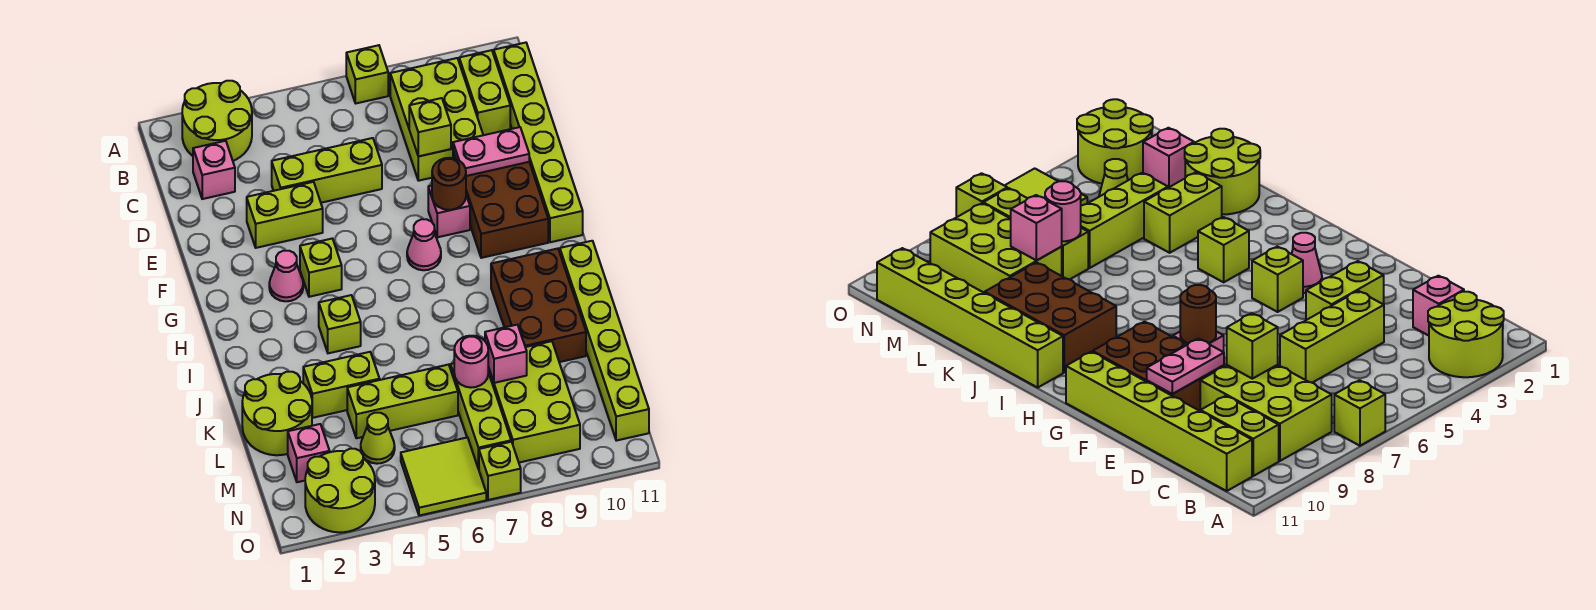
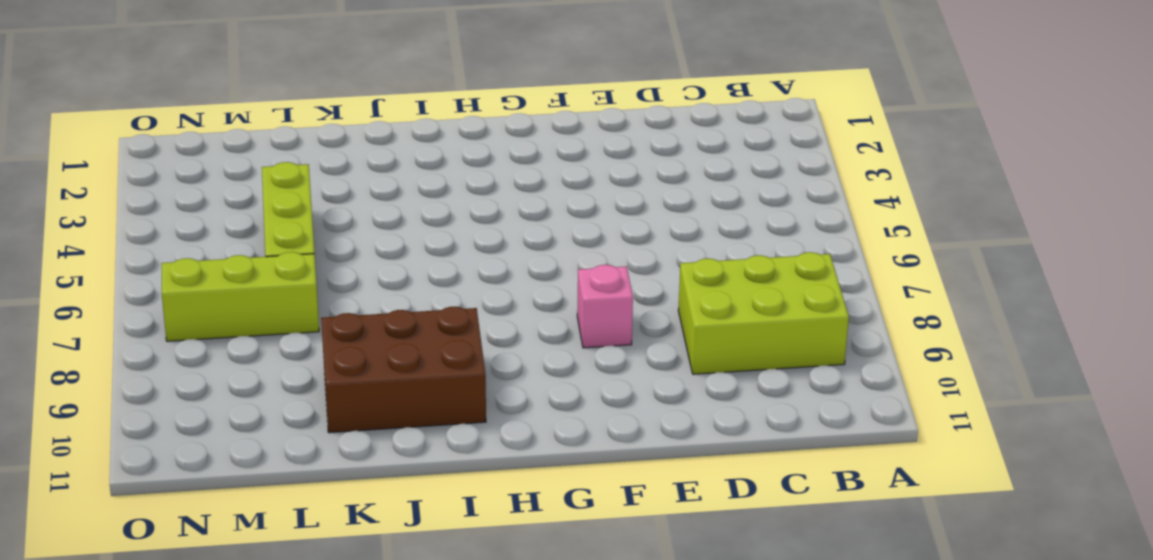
none -> lime 2x2 round brick [182,81,252,161]
none -> lime 1x1 brick [346,45,388,103]
none -> lime 1x2 brick [459,50,510,135]
none -> lime 1x6 brick [494,43,583,242]

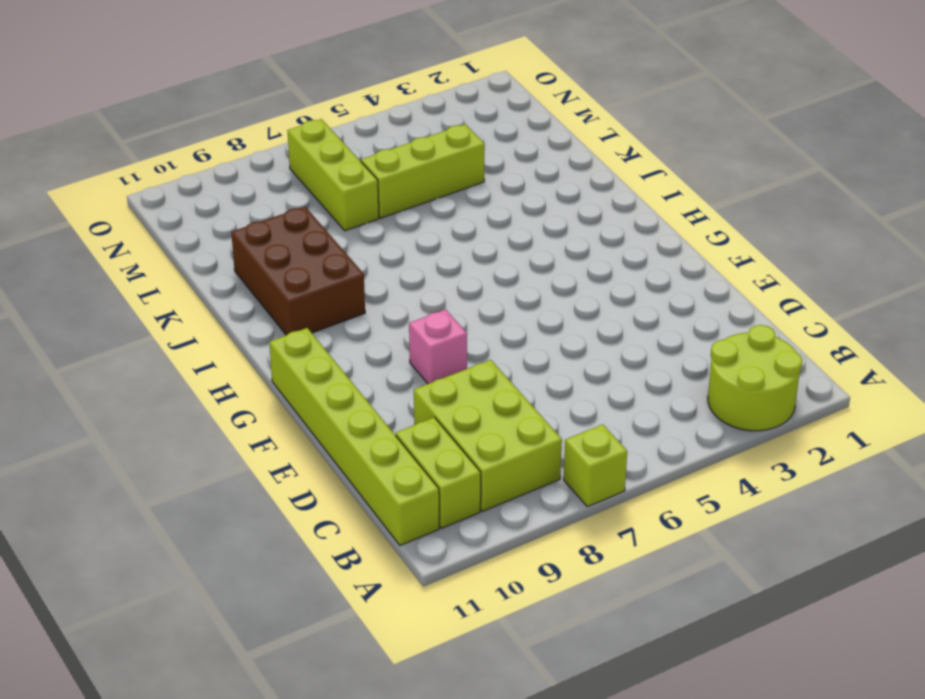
none -> pink 1x1 brick [193,141,235,199]
none -> lime 1x3 brick [272,138,382,203]
none -> lime 1x2 brick [247,182,323,248]
none -> brown 2x3 brick [453,151,548,258]

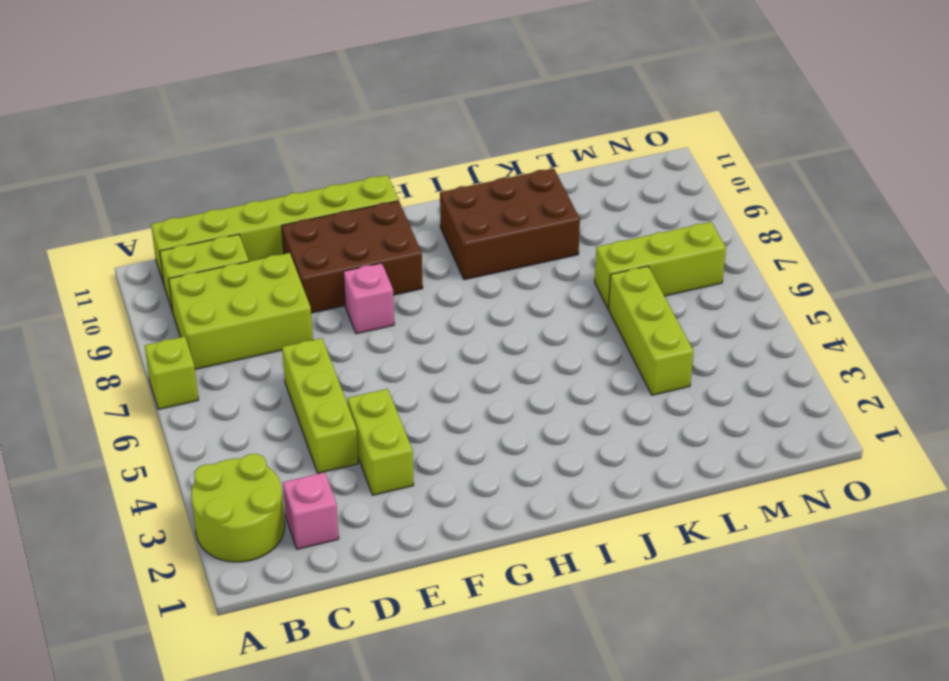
none -> pink 1x1 cone [269,251,303,301]
none -> lime 1x1 brick [300,239,342,297]
none -> pink 1x1 cone [407,219,441,270]
none -> lime 1x1 brick [319,295,361,353]

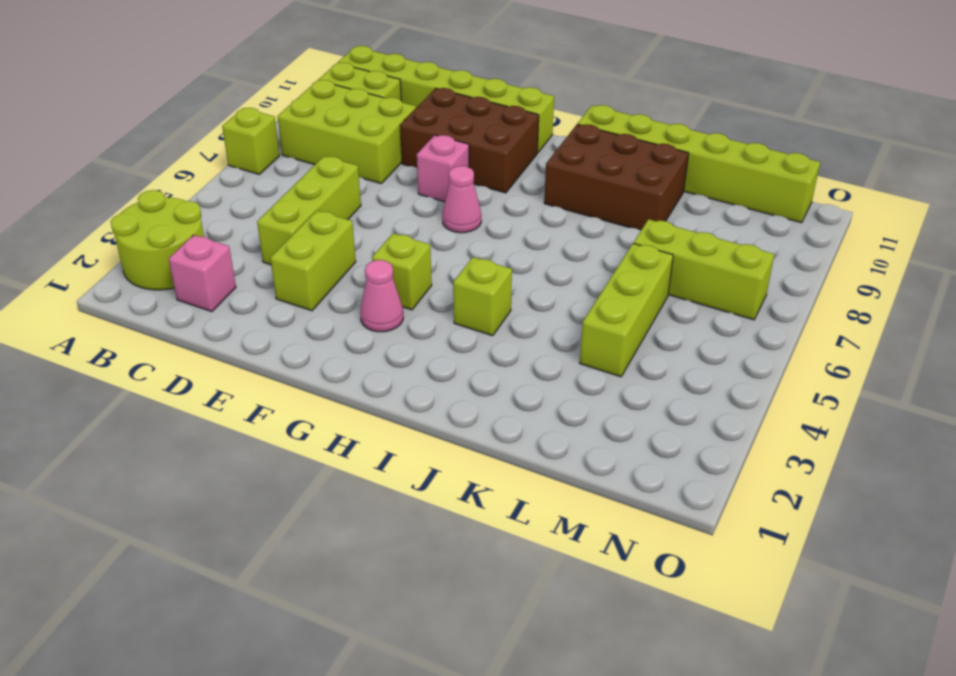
none -> lime 2x2 round brick [242,372,312,455]
none -> lime 1x2 brick [303,352,380,418]
none -> lime 2x3 brick [488,341,580,463]
none -> pink 1x1 brick [288,424,330,482]

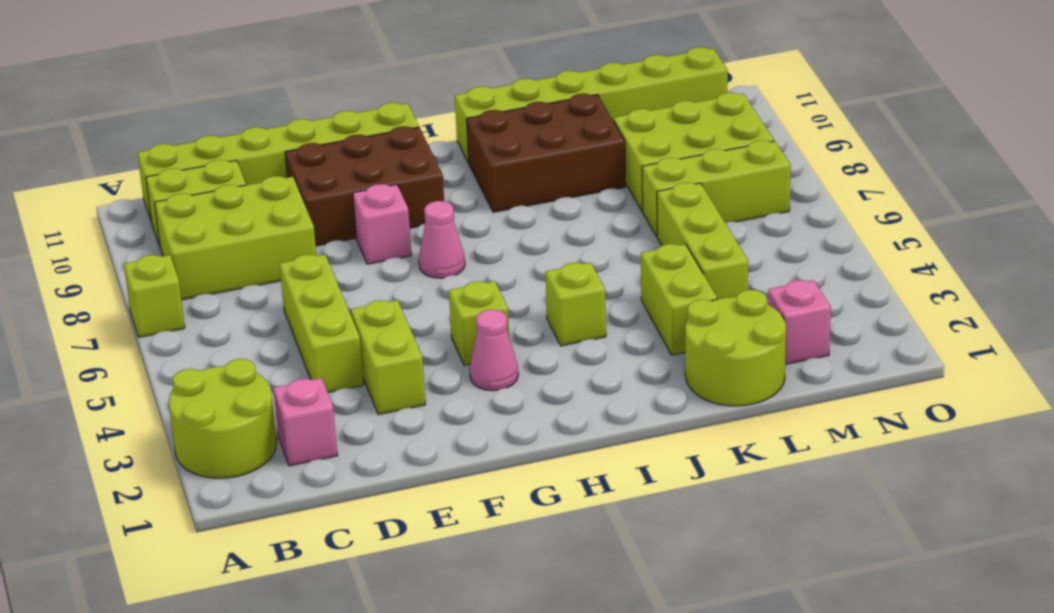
none -> lime 1x1 cone [361,413,395,464]
none -> lime 2x2 round brick [305,449,375,532]
none -> lime 2x2 tile [401,437,486,516]
none -> lime 1x1 brick [479,442,521,500]

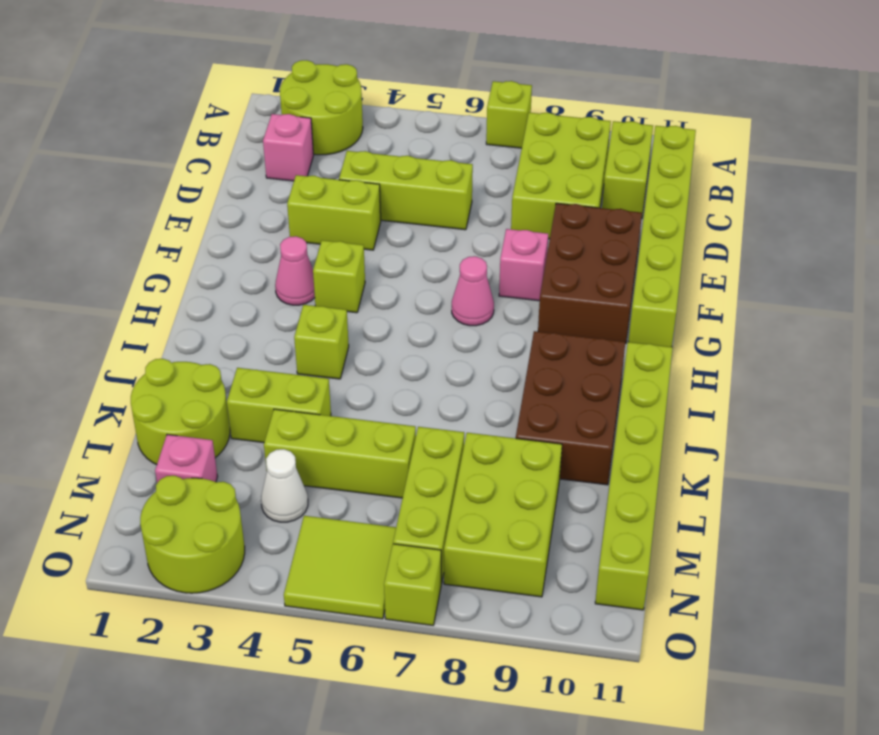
white 1x1 cone [261,449,308,522] -> lime 1x1 cone [361,413,395,464]
none -> lime 1x1 brick [409,98,451,156]
none -> pink 1x2 plate [453,127,529,176]
none -> brown 1x1 round brick [432,158,466,210]
none -> pink 1x1 round brick [454,336,488,388]

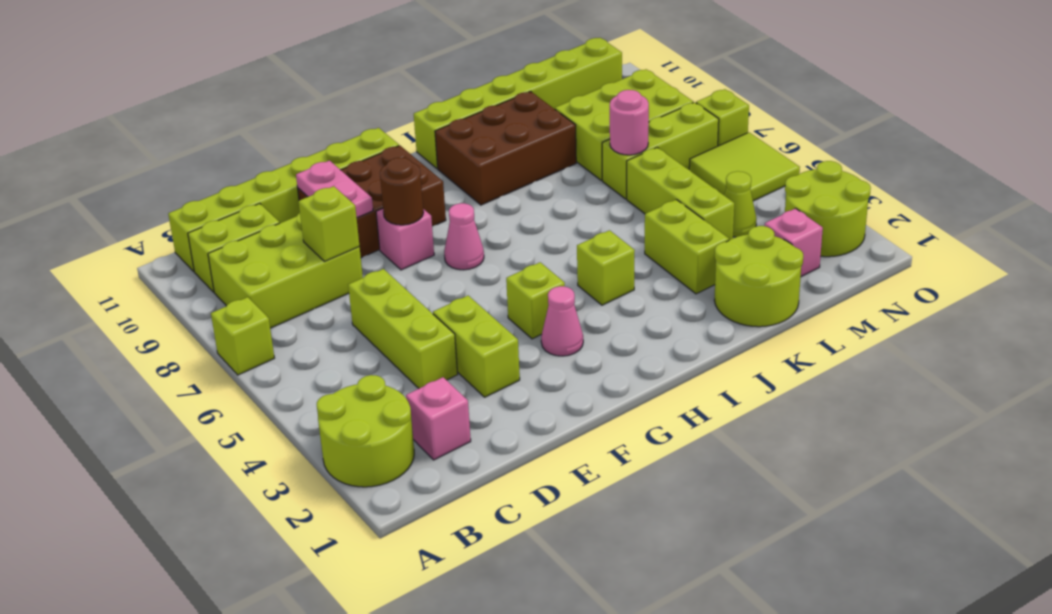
none -> pink 1x1 brick [485,325,527,383]

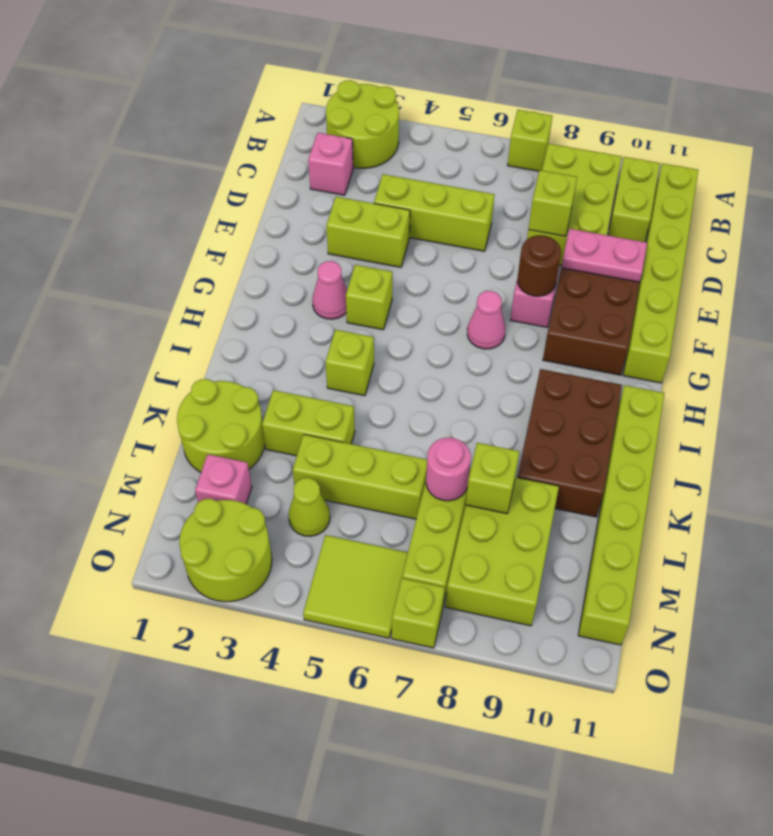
lime 1x1 brick [466,443,520,514] -> pink 1x1 brick [485,325,527,383]

